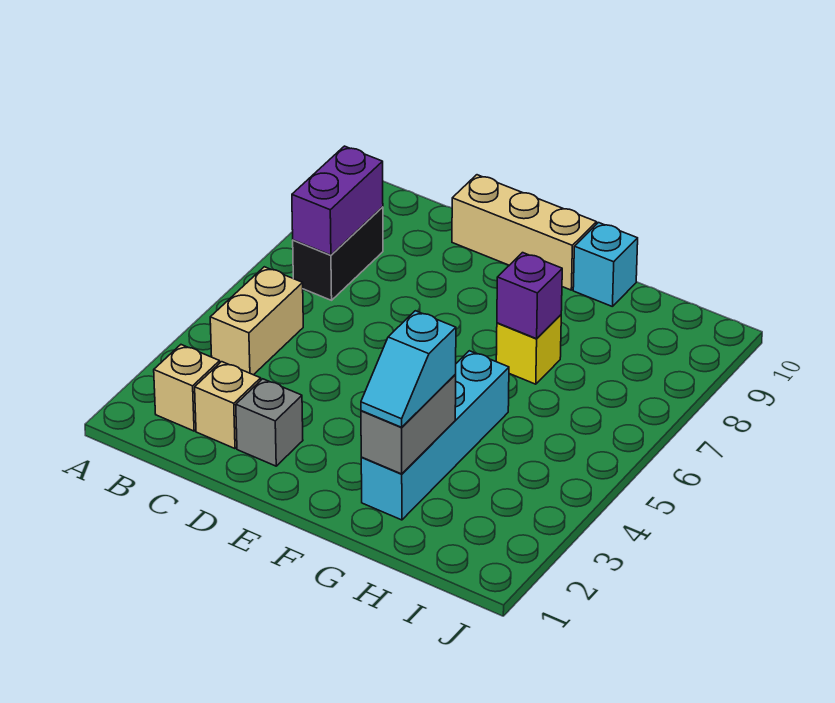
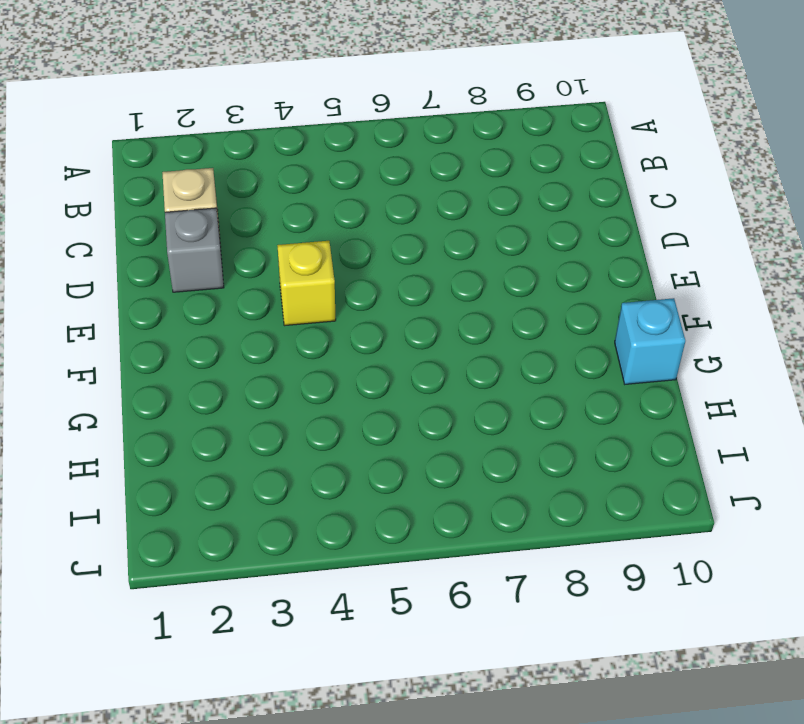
yellow 1x1 brick [277,241,336,326] -> yellow 1x1 brick moved to [496,315,561,384]
none -> tan 1x1 brick [154,345,220,431]
none -> tan 1x2 brick [210,267,303,375]
none -> black 1x2 brick [293,207,383,300]

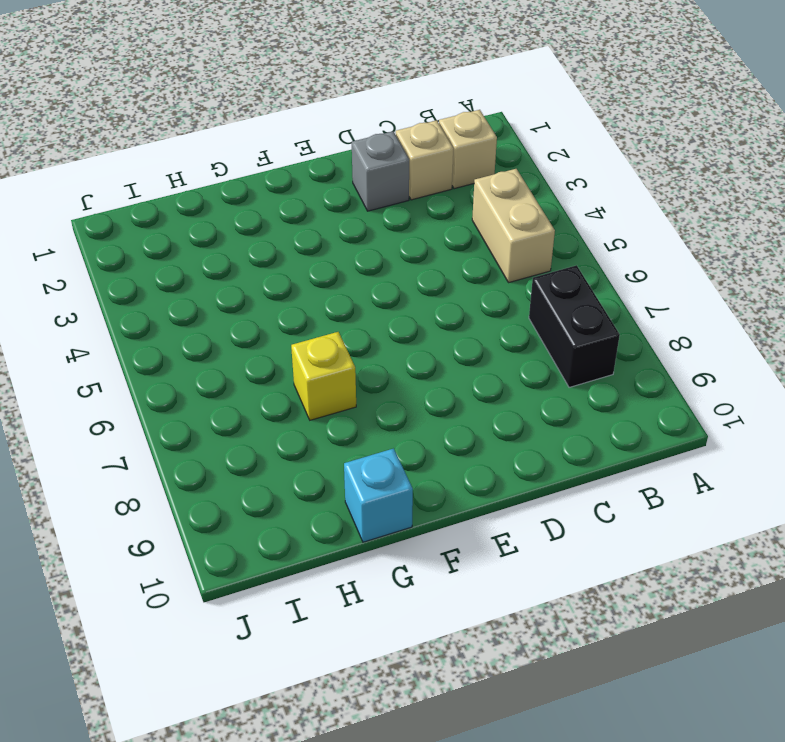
none -> tan 1x3 brick [452,175,597,290]
none -> cyan 1x4 brick [361,351,509,520]
none -> purple 1x2 brick [292,146,383,255]

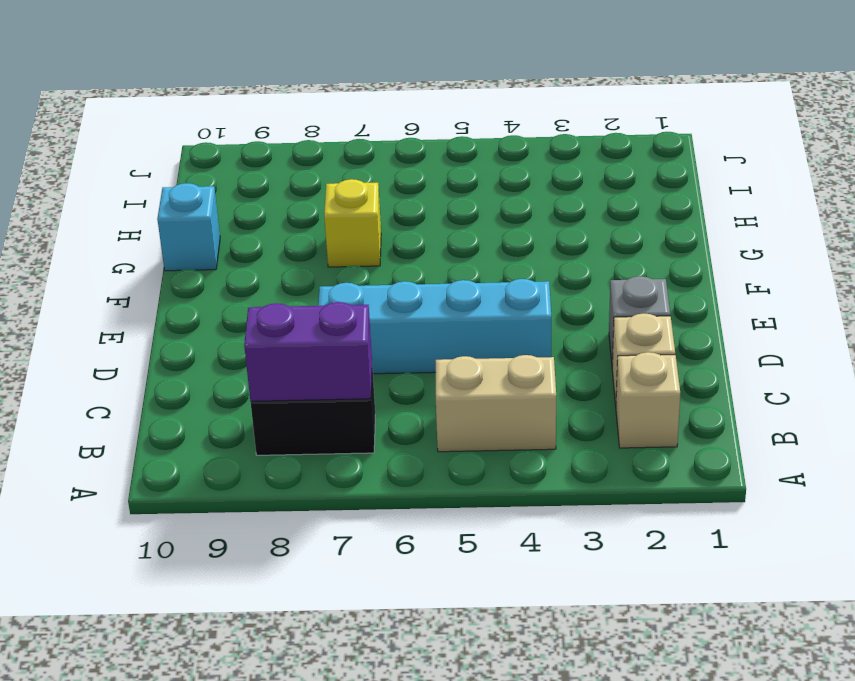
cyan 1x4 brick [318,279,551,374] -> cyan 1x4 brick moved to [361,351,509,520]
none -> tan 1x3 brick [452,175,597,290]
none -> grey 1x2 brick [361,375,456,474]
none -> purple 1x1 brick [497,253,562,339]

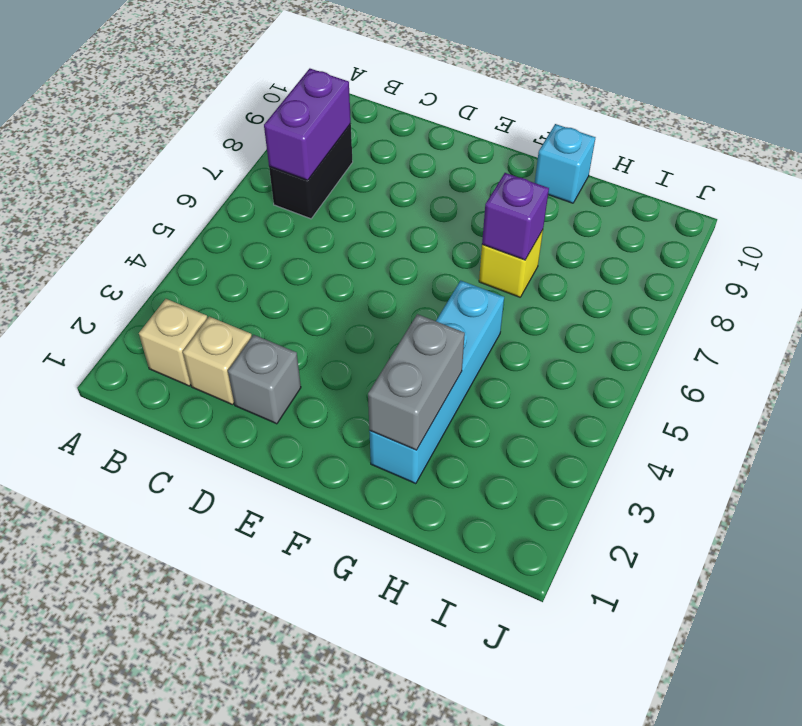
none -> tan 1x2 brick [210,267,303,375]
none -> tan 1x3 brick [452,175,597,290]
none -> cyan 1x2 slope [361,311,456,427]

